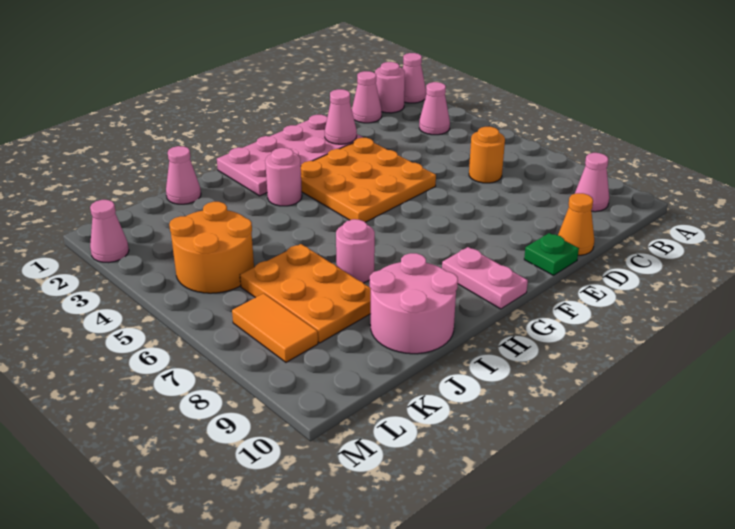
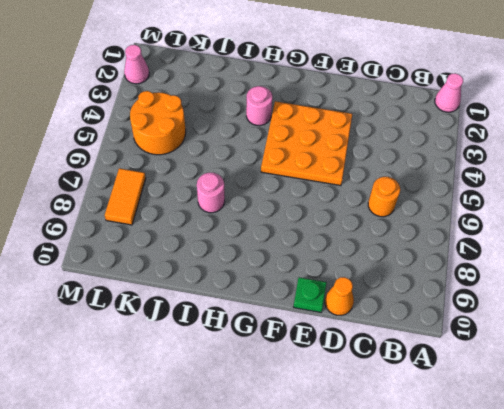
none -> pink 1x1 round brick [375,62,405,113]
none -> pink 1x1 cone [419,82,450,135]
none -> pink 1x1 cone [575,153,609,212]

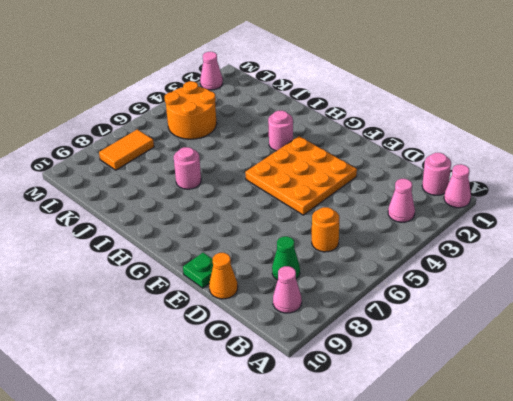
green 1x1 cone [272,236,300,280] -> none
none -> pink 1x1 cone [352,71,382,123]
none -> pink 2x4 plate [217,115,363,196]
none -> pink 1x2 plate [442,247,528,309]

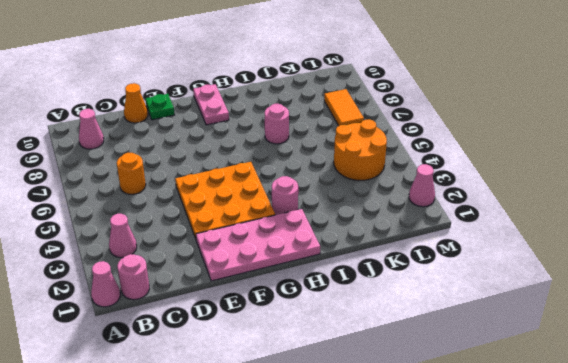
none -> pink 1x1 cone [352,71,382,123]
none -> pink 2x2 round brick [370,253,458,354]
none -> pink 1x1 cone [166,146,201,204]

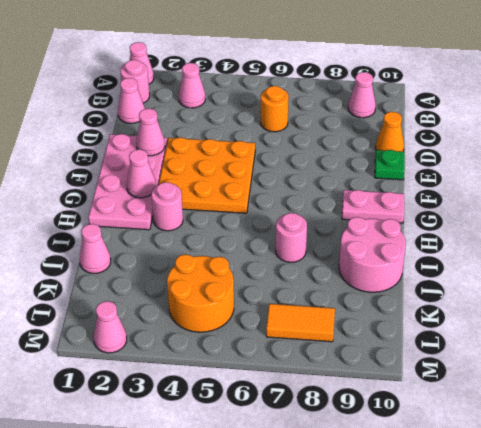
pink 1x1 cone [127,149,156,198] -> none
none -> orange 2x3 plate [240,244,371,343]

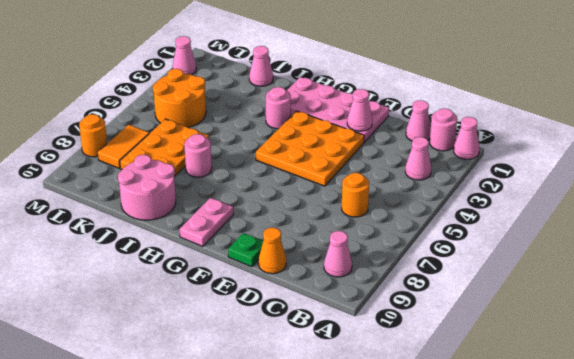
orange 1x1 round brick [79,114,107,157] -> none

